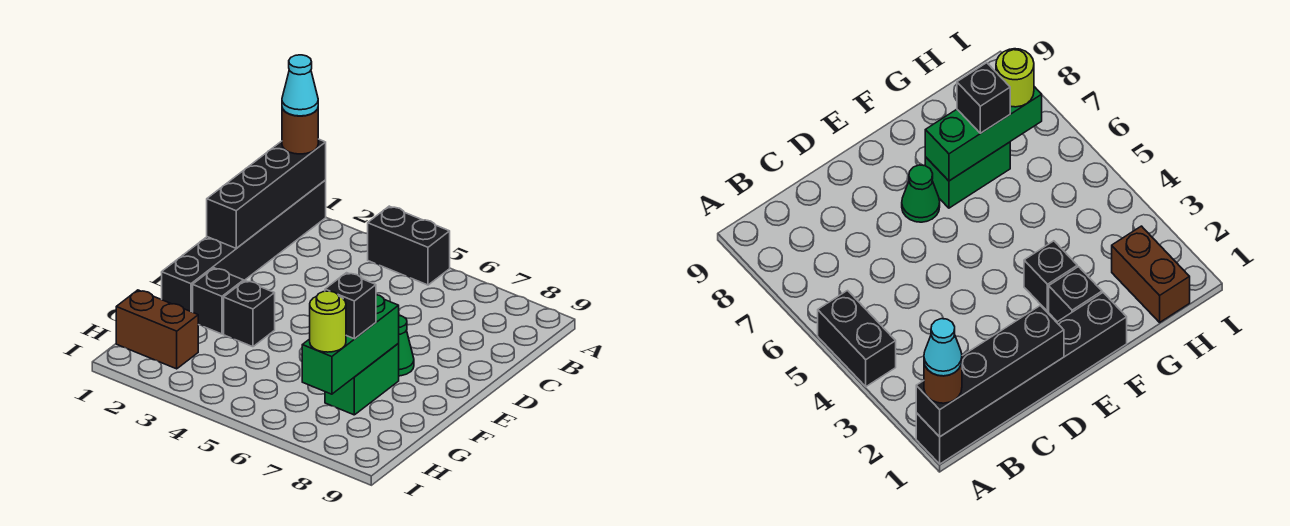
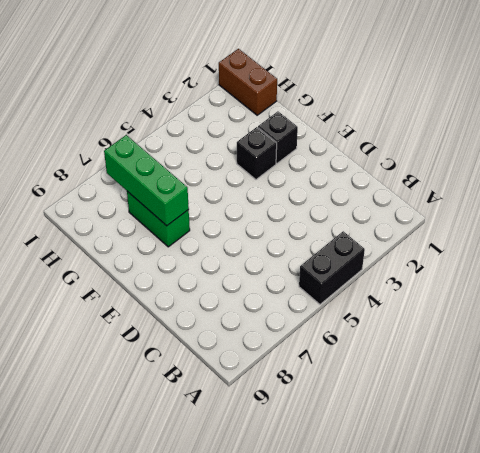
brown 1x2 brick [219,49,277,115] -> brown 1x2 brick turned to [116,290,198,369]
none -> black 1x6 brick [162,180,326,312]
none -> green 1x1 cone [398,316,414,376]
none -> black 1x4 brick [207,139,326,248]

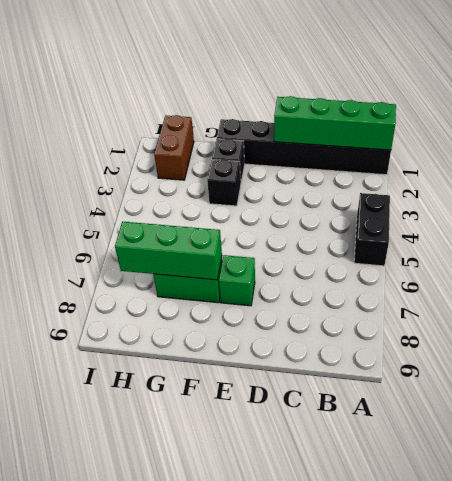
green 1x4 brick [274,96,396,150] -> black 1x4 brick [207,139,326,248]
green 1x1 brick [219,255,255,306] -> green 1x1 cone [398,316,414,376]
none -> brown 1x1 round brick [282,108,318,154]
none -> black 1x1 brick [325,273,376,339]
none -> lime 1x1 round brick [310,291,346,352]

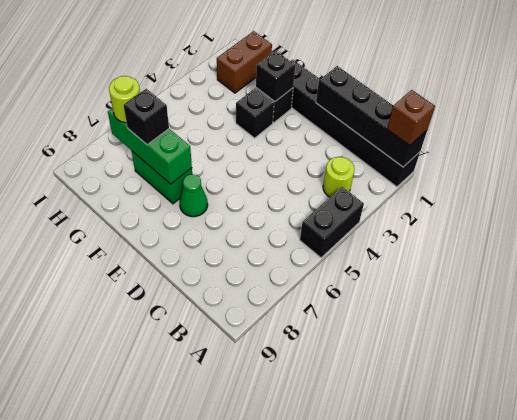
brown 1x1 brick [387,90,435,146] -> brown 1x1 round brick [282,108,318,154]
lime 1x1 round brick [323,157,355,197] -> none
black 1x1 brick [256,50,295,102] -> none
none -> cyan 1x1 cone [282,55,318,116]

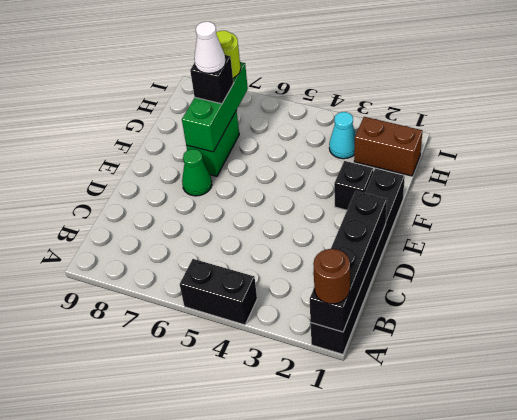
white 1x1 cone [194,22,226,73] -> none
cyan 1x1 cone [329,112,356,159] -> cyan 1x1 cone moved to [282,55,318,116]
none -> black 1x1 brick [224,281,275,347]

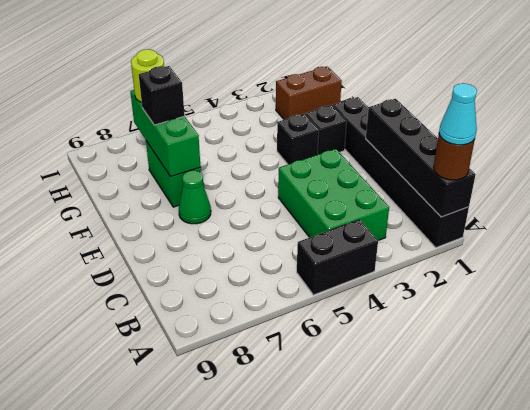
green 2x3 brick [278,149,389,240] -> none

